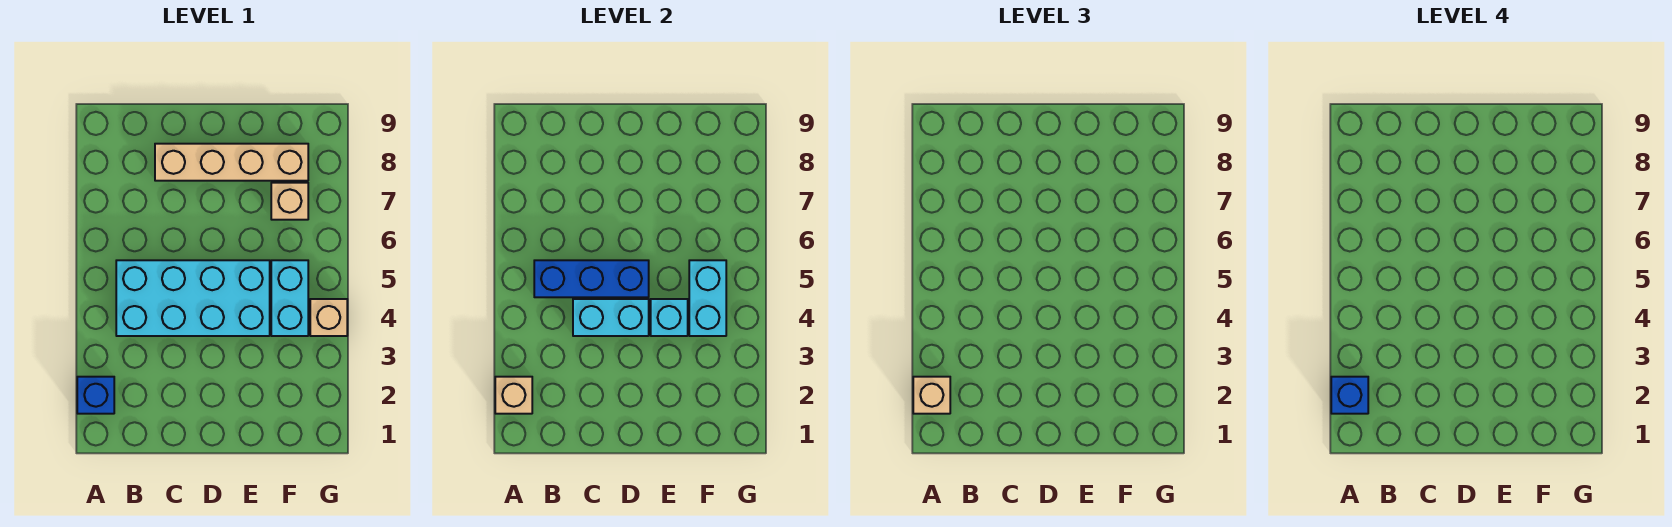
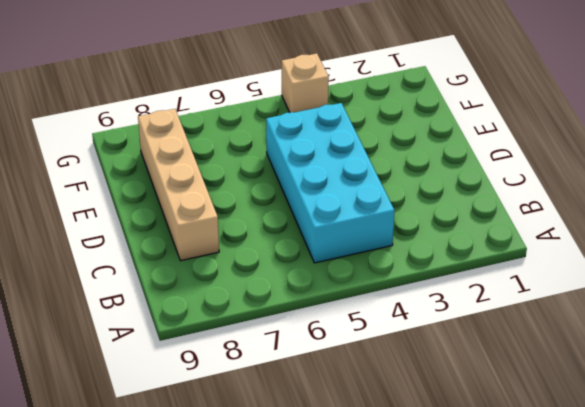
none -> blue 1x1 brick [77,377,114,414]
none -> cyan 1x2 brick [271,260,308,336]
none -> tan 1x1 brick [271,183,308,220]

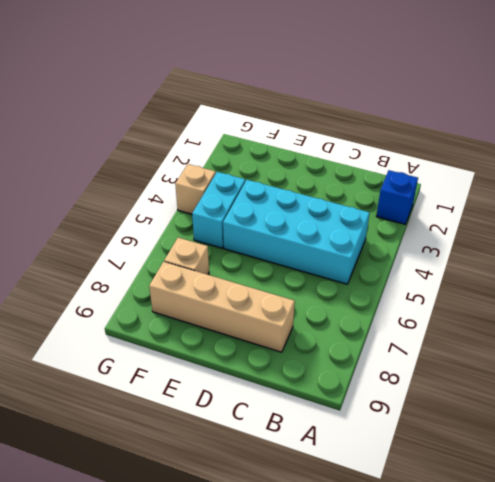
none -> tan 1x1 brick [495,377,532,414]
none -> blue 1x3 brick [534,260,649,297]
none -> cyan 1x2 brick [573,299,649,336]

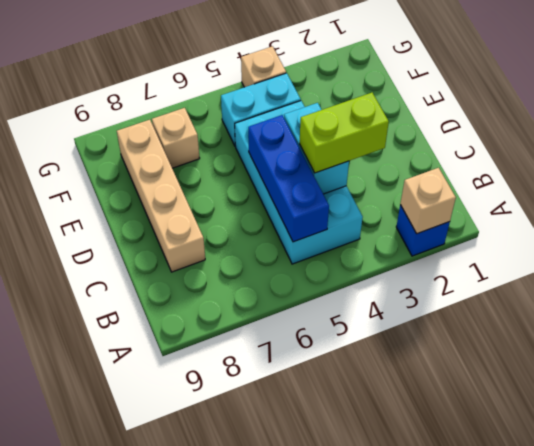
lime 1x2 brick [300,93,389,173] -> none
none -> cyan 1x1 brick [651,299,688,336]
none -> cyan 1x2 brick [689,260,726,336]
none -> tan 1x1 brick [913,377,950,414]

